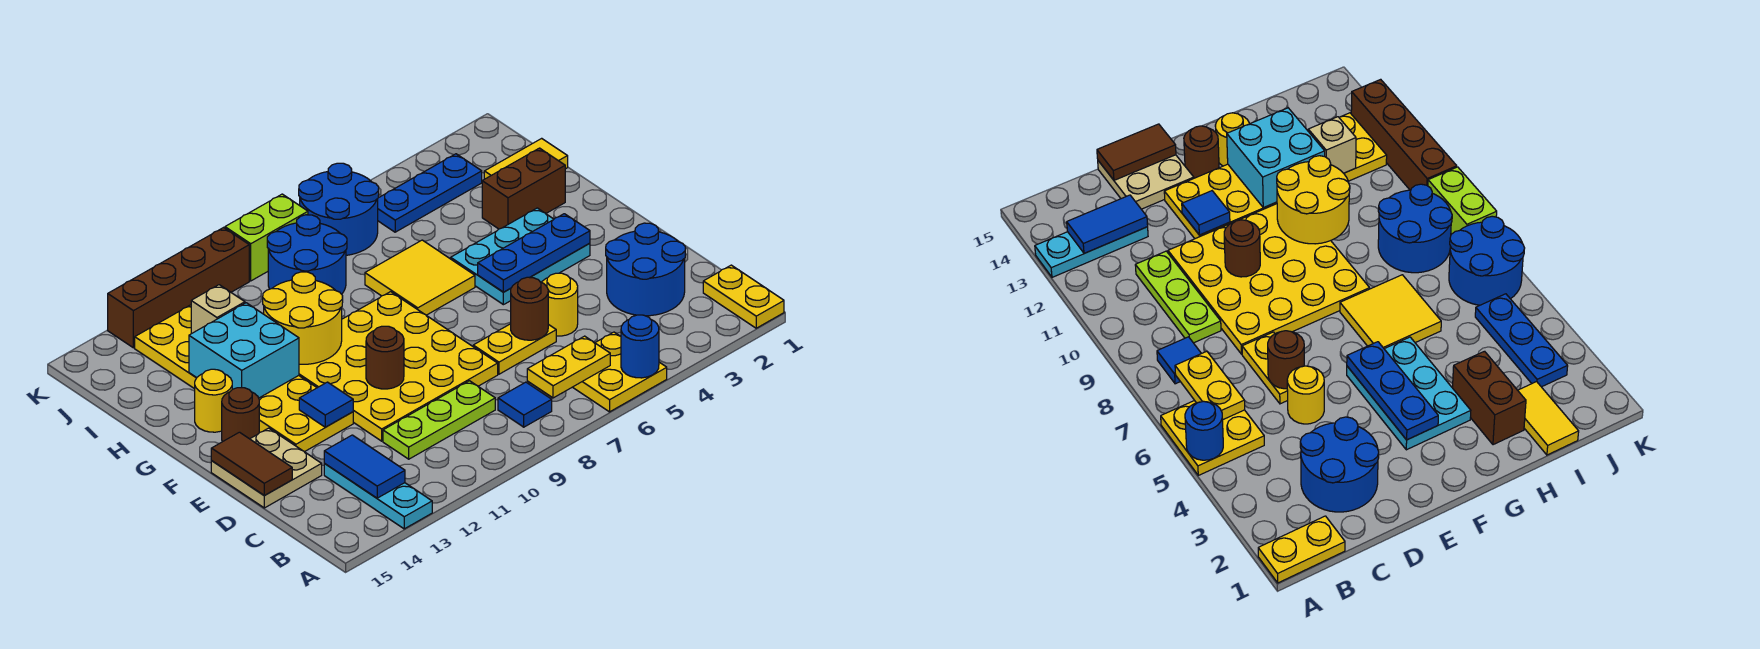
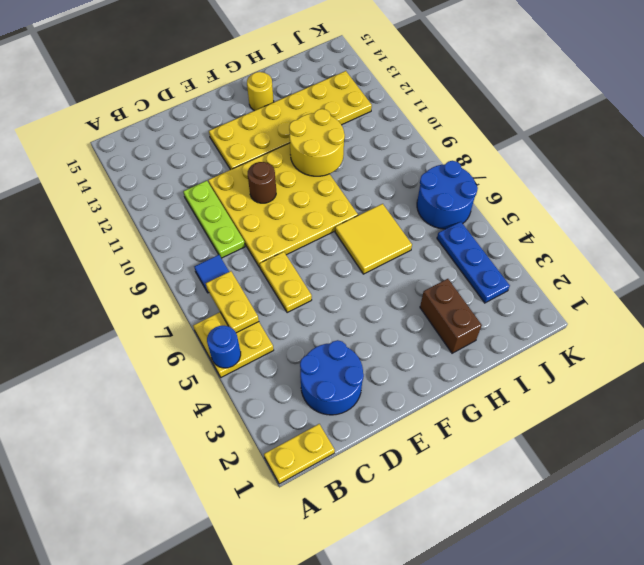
none -> cyan 1x3 plate [324,464,432,529]
none -> yellow 1x1 round brick [542,273,578,336]
none -> tan 2x2 plate [211,428,322,508]
none -> cyan 2x3 plate [451,208,590,305]

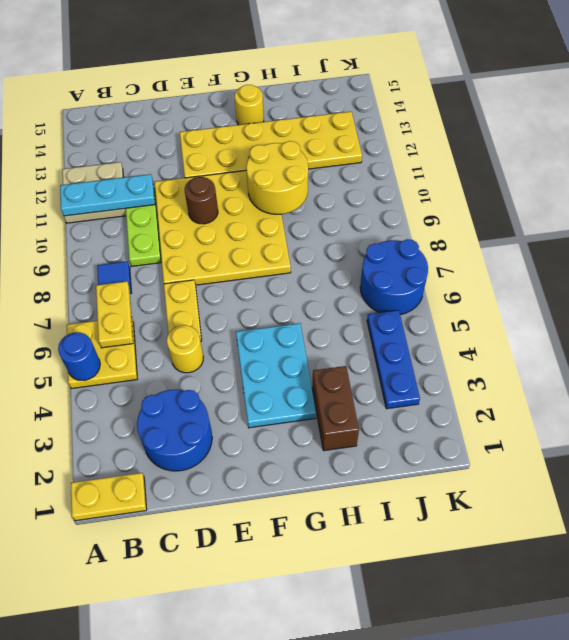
tan 2x2 plate [62,162,126,223] -> tan 2x2 plate moved to [211,428,322,508]
cyan 1x3 plate [60,174,155,216] -> cyan 1x3 plate moved to [324,464,432,529]
none -> brown 1x1 round brick [222,388,259,442]
none -> yellow 2x2 tile [365,240,475,315]
none -> yellow 1x2 tile [484,138,568,179]
none -> blue 2x2 round brick [267,215,347,294]

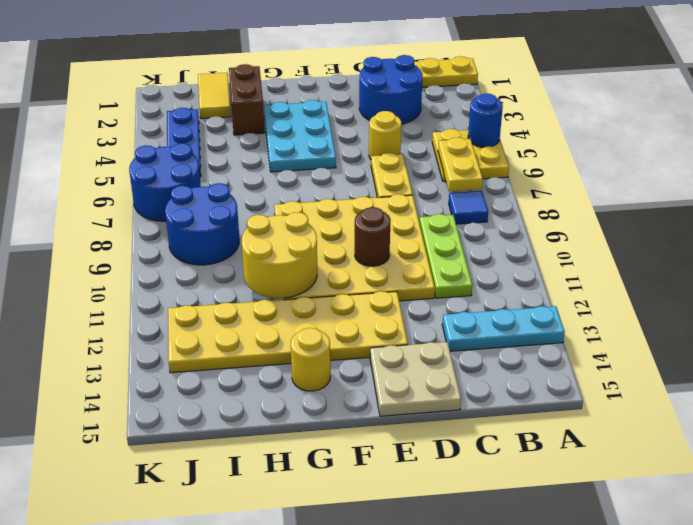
none -> brown 1x1 round brick [222,388,259,442]
none -> yellow 2x2 tile [365,240,475,315]
none -> lime 1x2 brick [225,194,308,281]
none -> brown 1x4 brick [108,228,249,348]

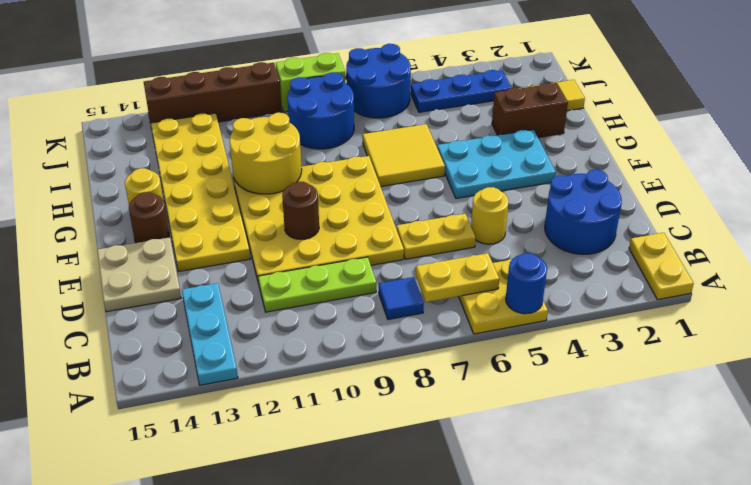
none -> blue 1x2 tile [324,435,405,498]
none -> brown 1x1 round brick [511,277,548,340]
none -> brown 1x2 tile [211,432,292,495]
none -> blue 1x1 tile [299,382,353,427]

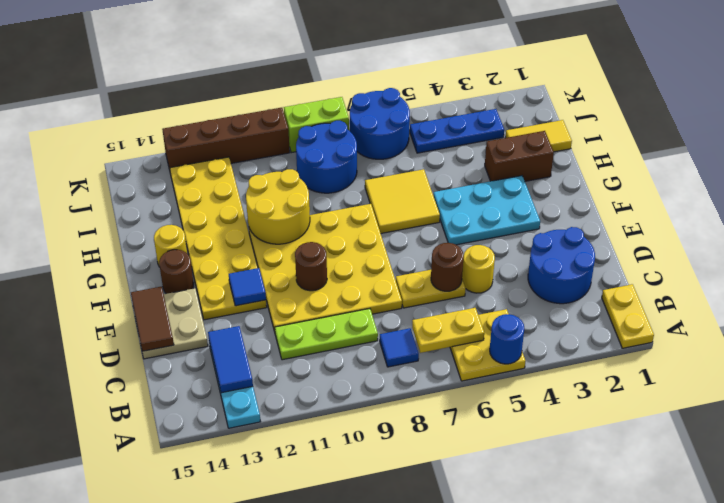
none -> blue 1x3 plate [478,214,590,292]
none -> cyan 2x2 brick [189,303,299,398]
none -> tan 1x1 brick [191,285,245,334]

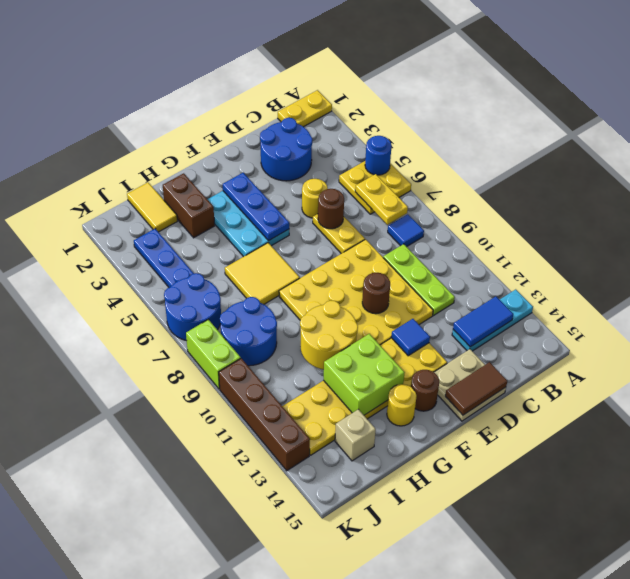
lime 2x2 brick [324,334,405,415] -> cyan 2x2 brick [189,303,299,398]
tan 1x1 brick [335,409,376,461] -> tan 1x1 brick moved to [191,285,245,334]

